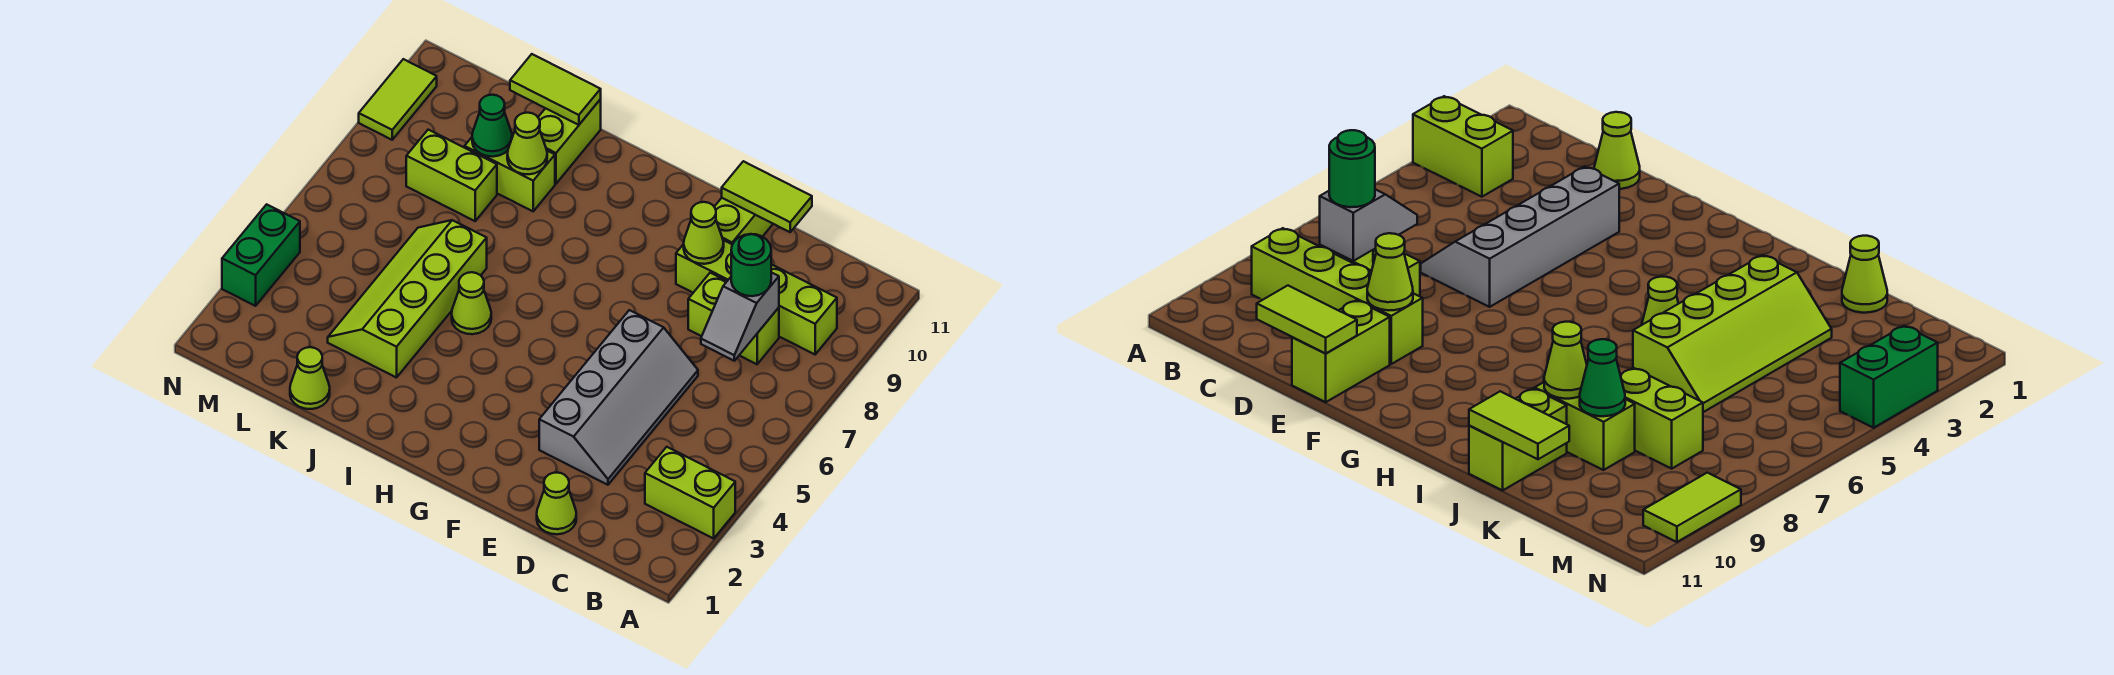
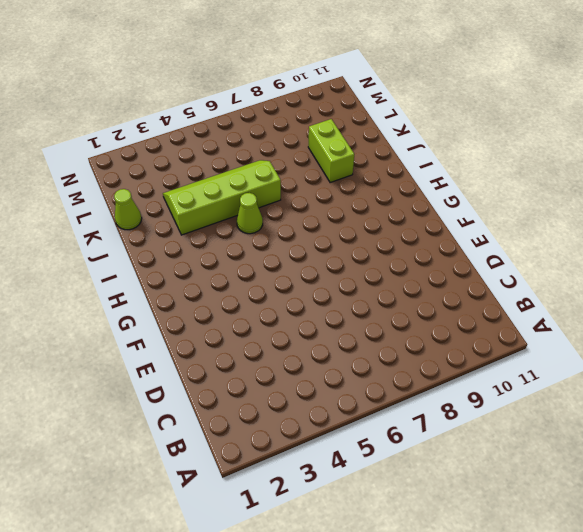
none -> lime 1x2 brick [645,447,735,538]
none -> lime 1x4 brick [676,240,837,354]
none -> lime 1x2 brick [688,273,779,364]

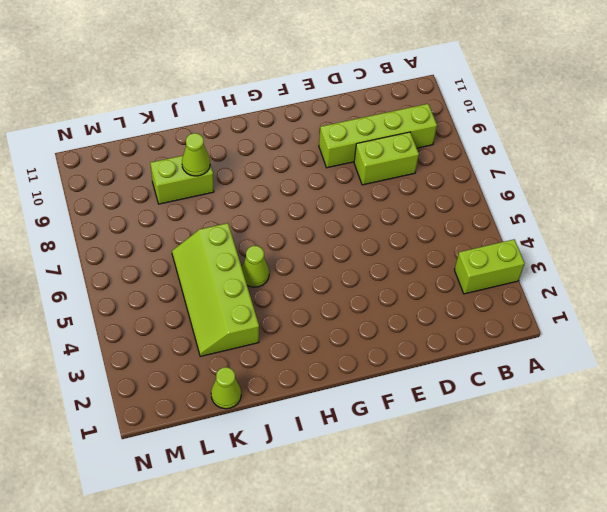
none -> lime 1x1 cone [537,473,576,534]
none -> grey 2x4 slope [539,310,698,485]
none -> lime 1x2 brick [714,198,773,244]

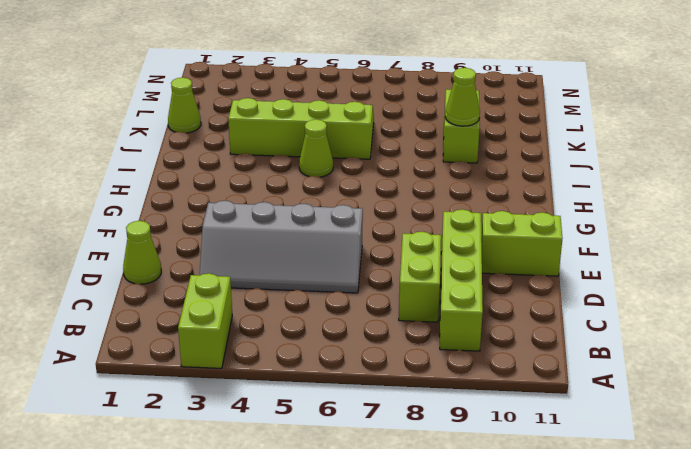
none -> lime 1x2 brick [538,99,601,184]
none -> lime 1x2 brick [406,130,497,221]
none -> green 1x2 brick [222,204,300,306]

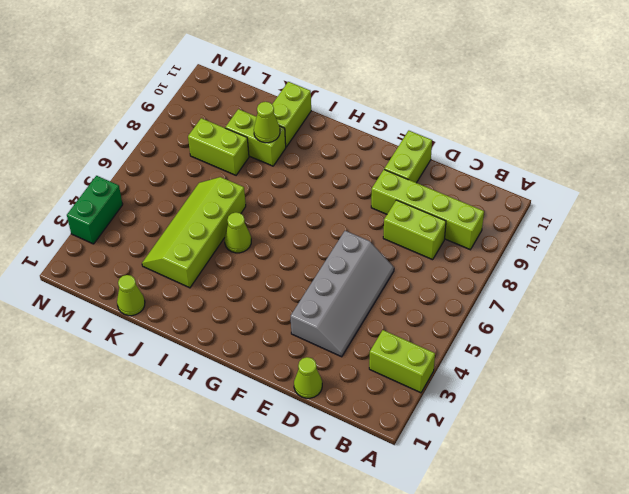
none -> lime 1x2 tile [359,59,437,140]
none -> grey 1x2 slope [701,272,779,361]
none -> lime 1x2 tile [722,161,812,232]

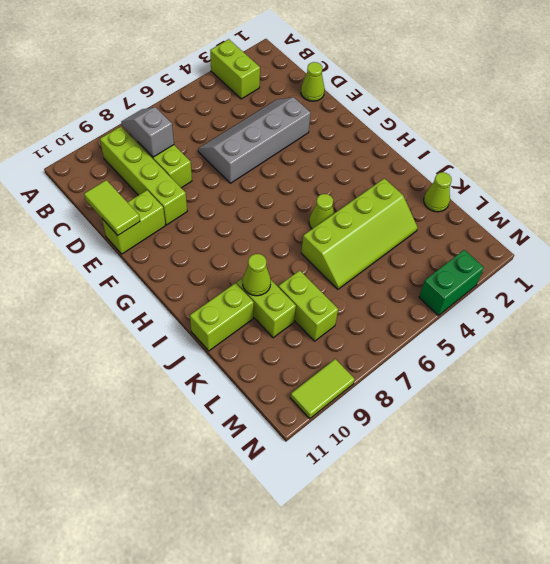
grey 1x2 slope [121,107,174,157] -> grey 1x2 slope turned to [701,272,779,361]
none -> lime 1x1 cone [684,202,724,264]
none -> lime 1x2 tile [510,54,601,125]
none -> green 1x1 cone [472,95,512,157]

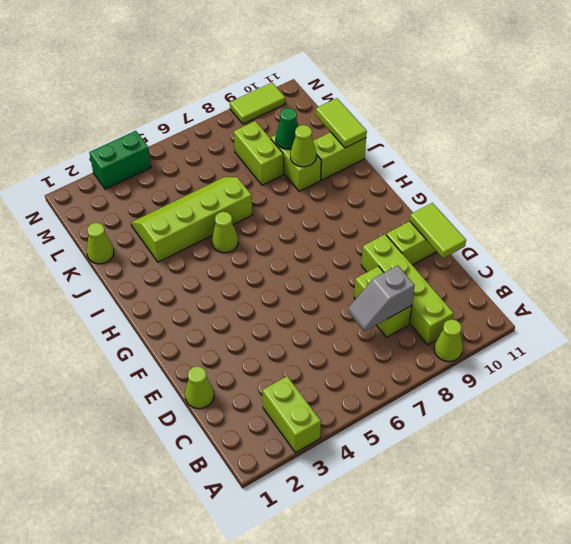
lime 1x1 cone [434,319,463,362] -> lime 1x1 cone moved to [684,202,724,264]
none -> grey 2x4 slope [539,310,698,485]
none -> green 1x1 round brick [731,234,771,296]

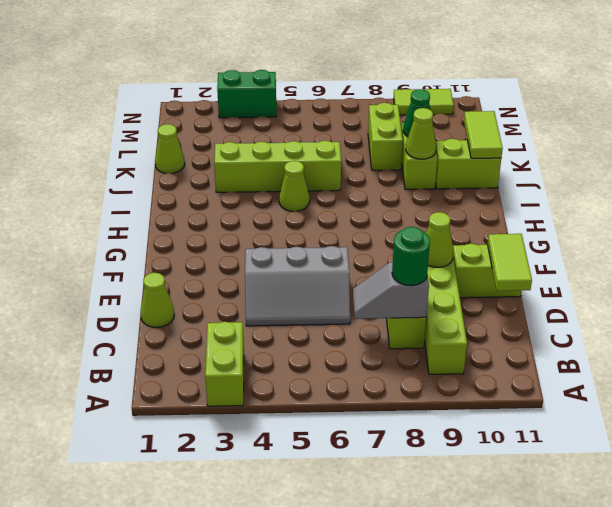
grey 2x3 slope [245,246,350,326] -> grey 2x4 slope [539,310,698,485]

